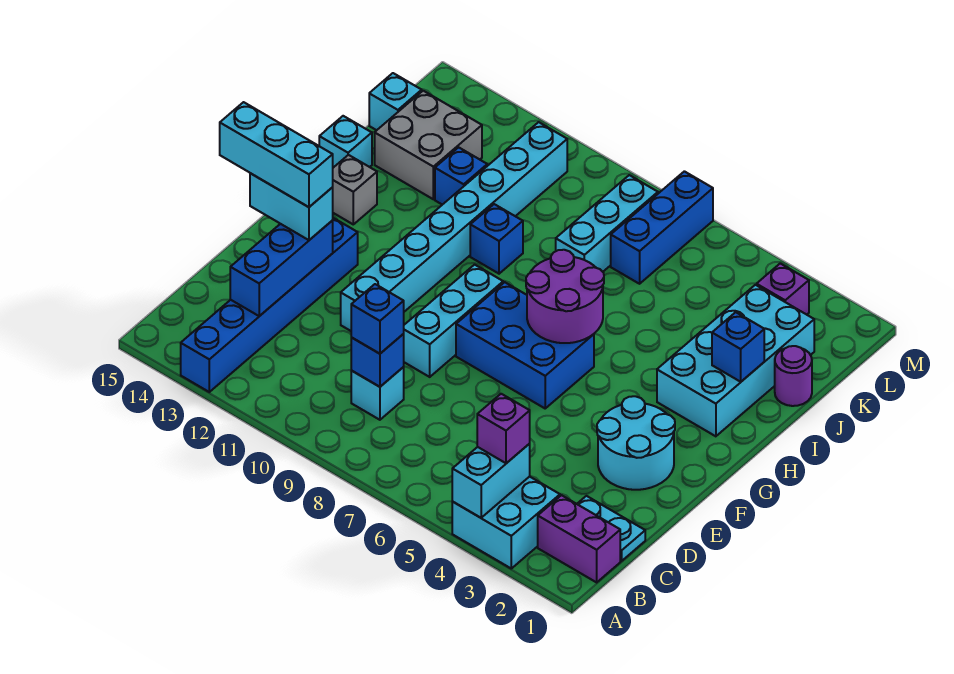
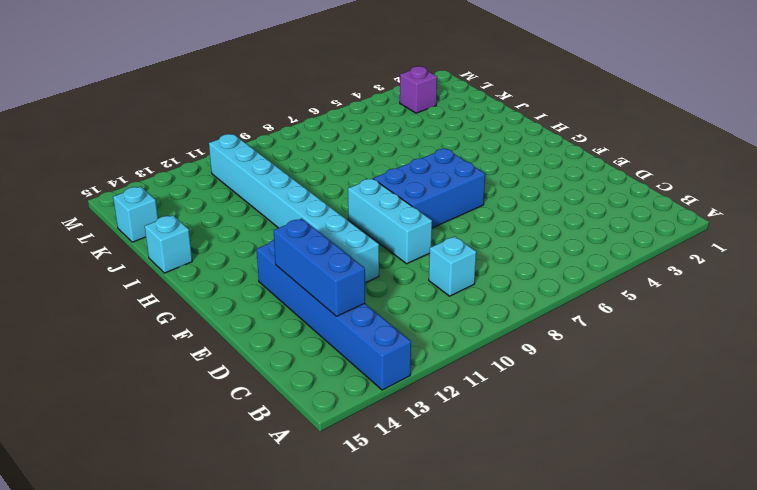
none -> cyan 2x2 brick [452,477,560,568]
none -> purple 1x2 brick [538,495,620,582]
none -> cyan 1x2 plate [577,496,645,561]

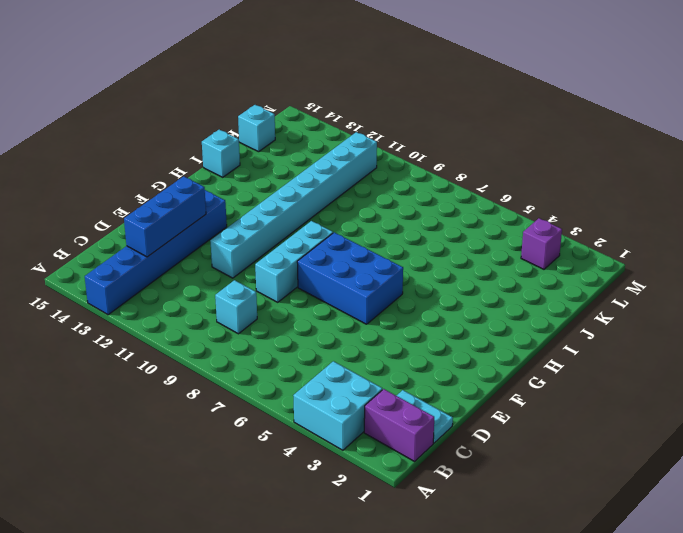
none -> cyan 2x2 round brick [597,396,675,490]
none -> cyan 2x4 brick [657,285,814,436]
none -> grey 1x1 brick [333,155,377,224]

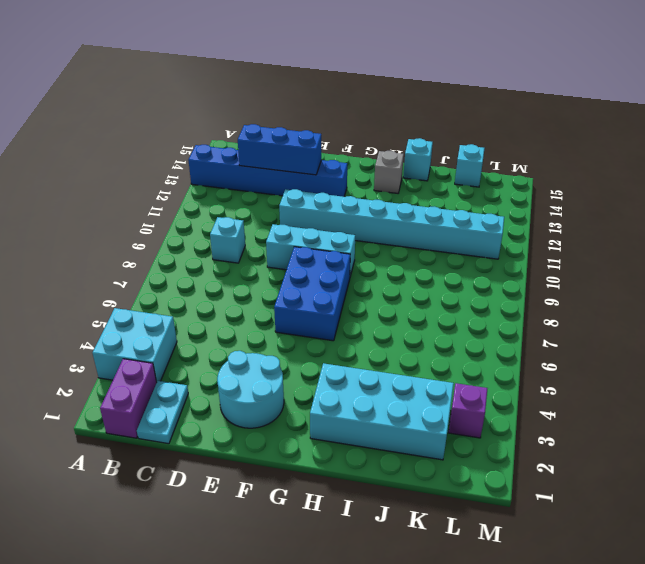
none -> blue 1x1 brick [470,204,523,274]
none -> purple 1x1 round brick [775,346,812,406]
none -> cyan 1x3 brick [556,175,658,272]

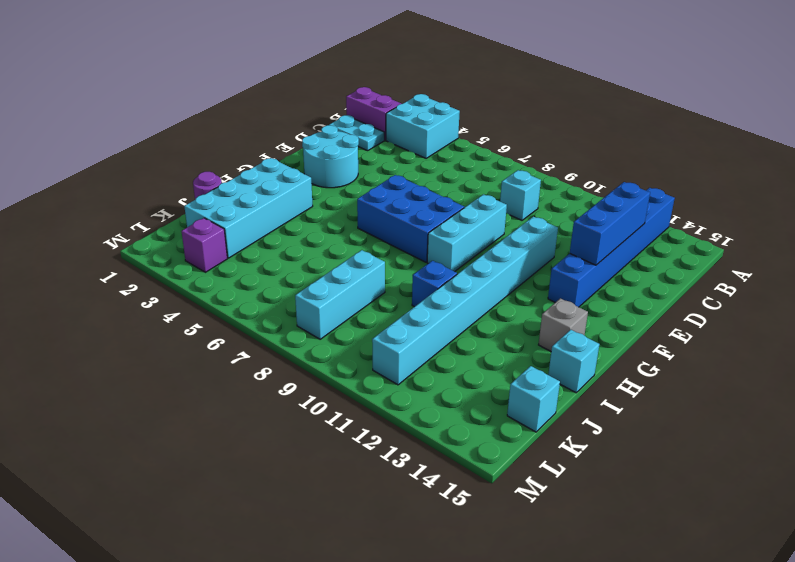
none -> blue 1x1 brick [435,147,487,205]
none -> grey 2x2 brick [375,91,482,199]
none -> blue 1x3 brick [611,171,713,284]

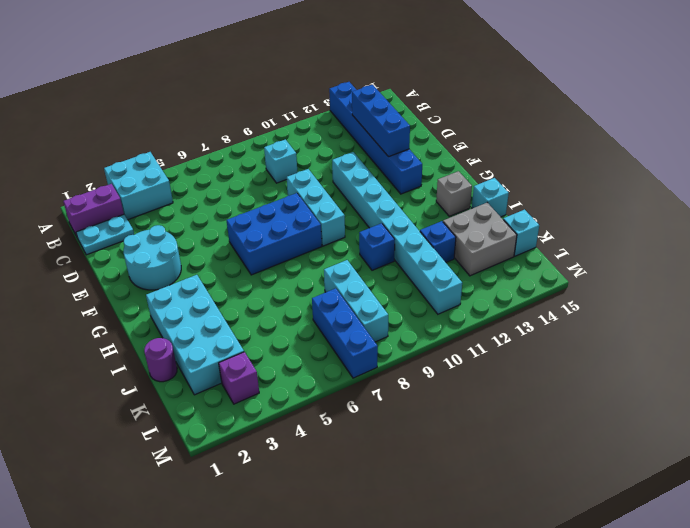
none -> cyan 1x2 brick [452,444,530,518]
none -> blue 1x1 brick [351,334,404,387]
none -> purple 2x2 round brick [526,250,604,343]

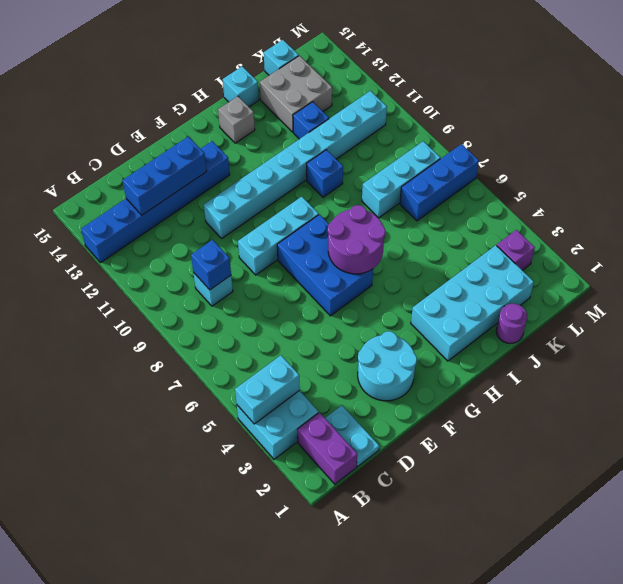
none -> blue 1x1 brick [712,312,764,382]
none -> purple 1x1 brick [477,394,530,463]
none -> blue 1x1 brick [351,284,404,354]

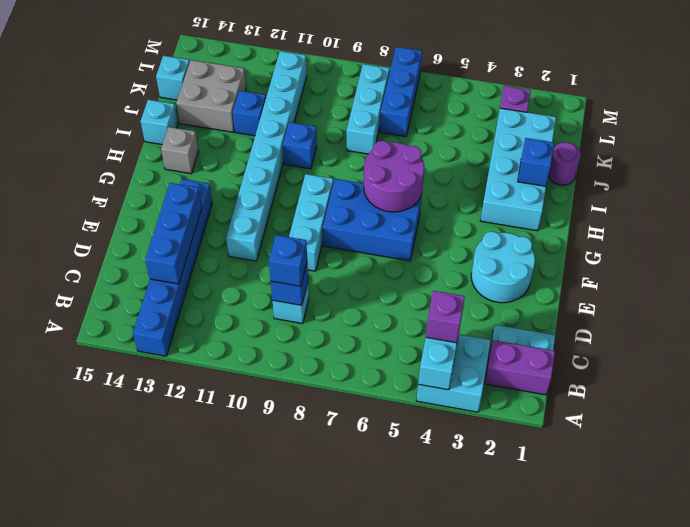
none -> cyan 1x2 brick [250,173,333,240]
none -> cyan 1x3 brick [220,102,333,207]

